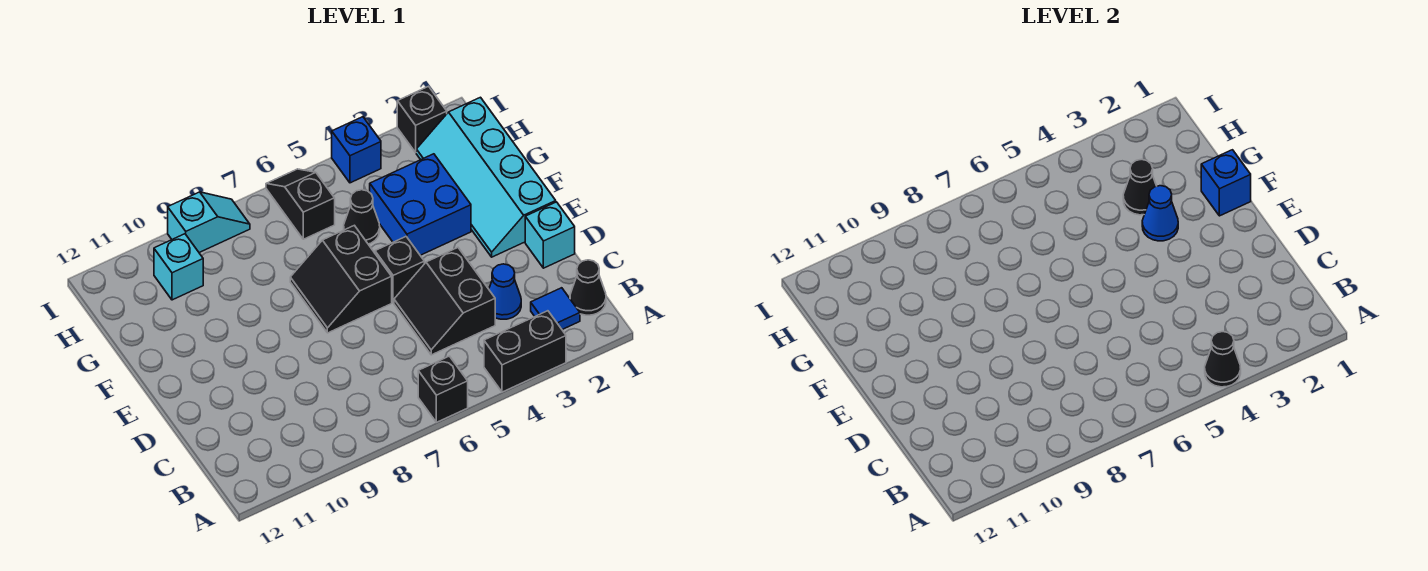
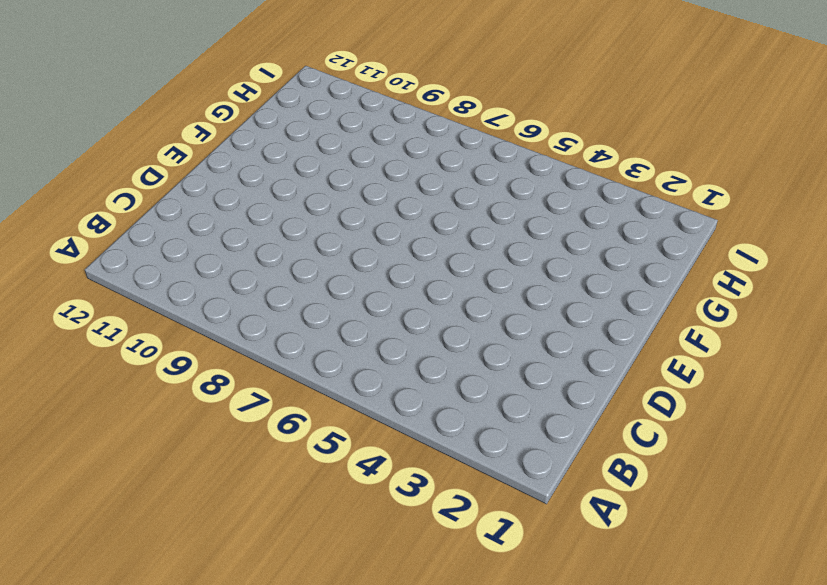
none -> black 1x2 brick [484,311,566,392]
none -> black 1x1 brick [418,356,468,422]
none -> black 1x1 cone [570,260,606,315]

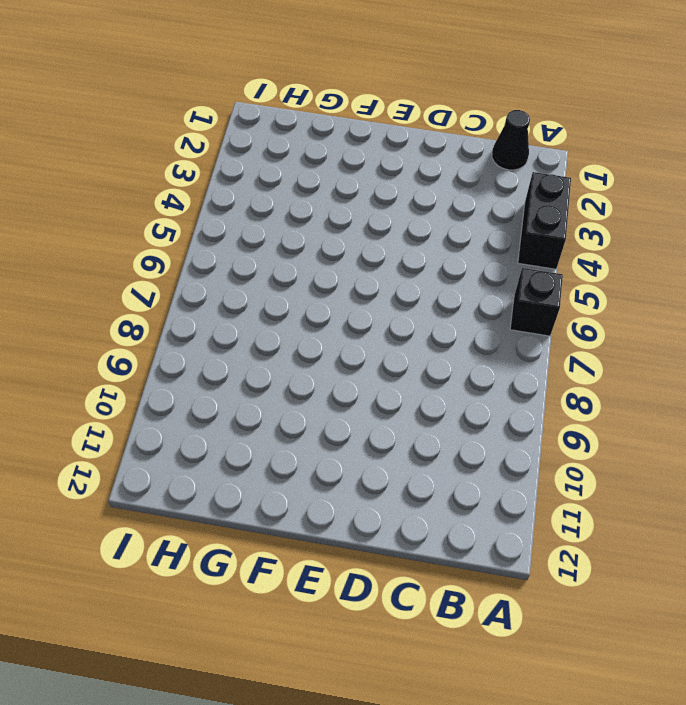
none -> blue 1x1 tile [531,288,580,329]
none -> blue 1x1 cone [489,264,521,319]
none -> black 2x2 slope [394,248,495,355]

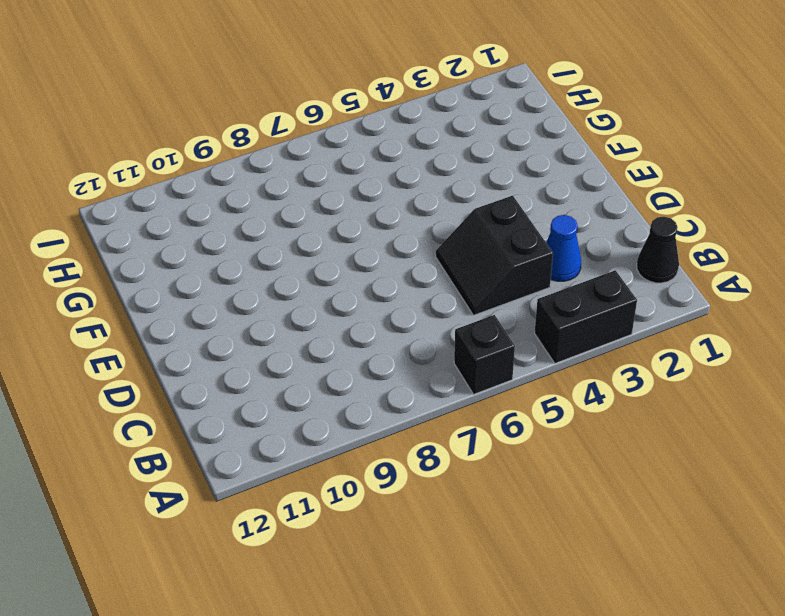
none -> blue 1x1 tile [531,288,580,329]
none -> cyan 1x1 brick [525,202,575,268]
none -> cyan 2x4 slope [416,97,556,257]

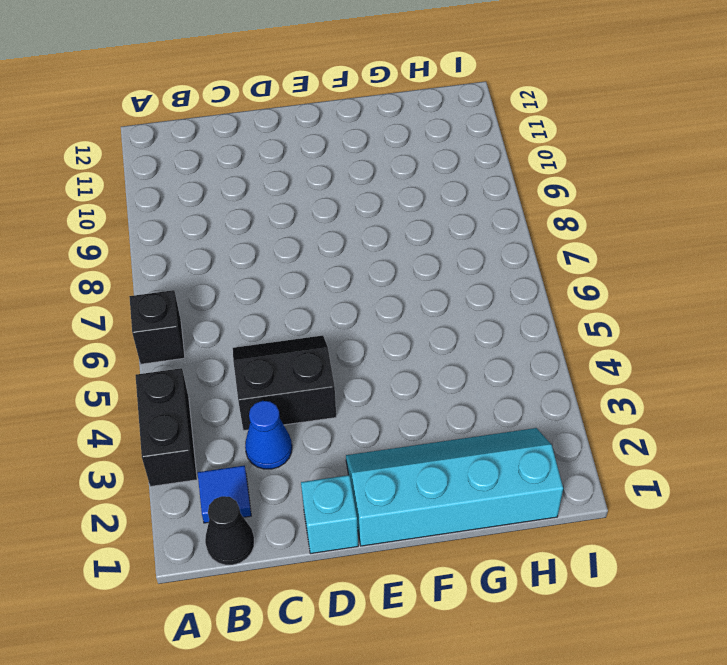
none -> black 1x1 brick [375,237,424,303]
none -> black 2x2 slope [290,225,392,333]
none -> blue 2x2 brick [370,154,471,255]

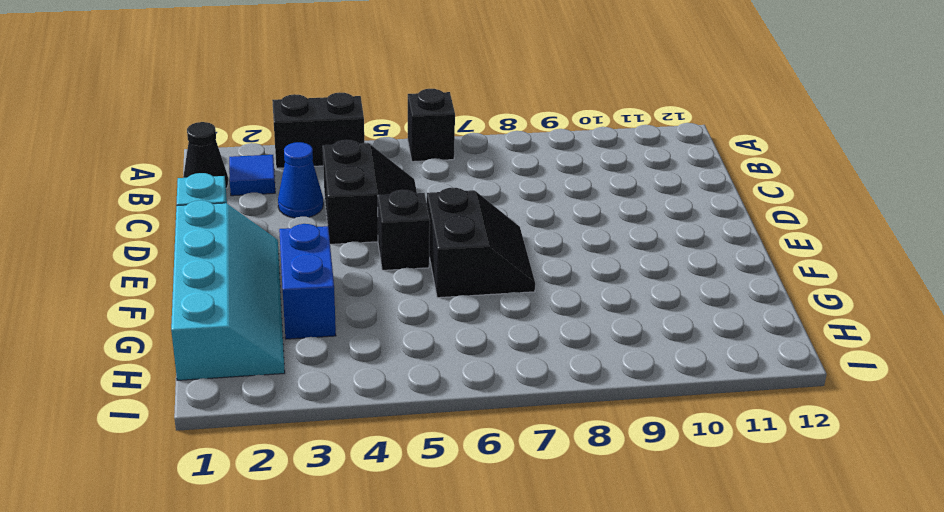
blue 1x2 brick [279,224,336,339] -> blue 2x2 brick [370,154,471,255]
none -> black 1x1 cone [344,190,380,244]
none -> black 1x2 slope [266,169,335,239]
none -> cyan 1x1 brick [154,234,203,300]

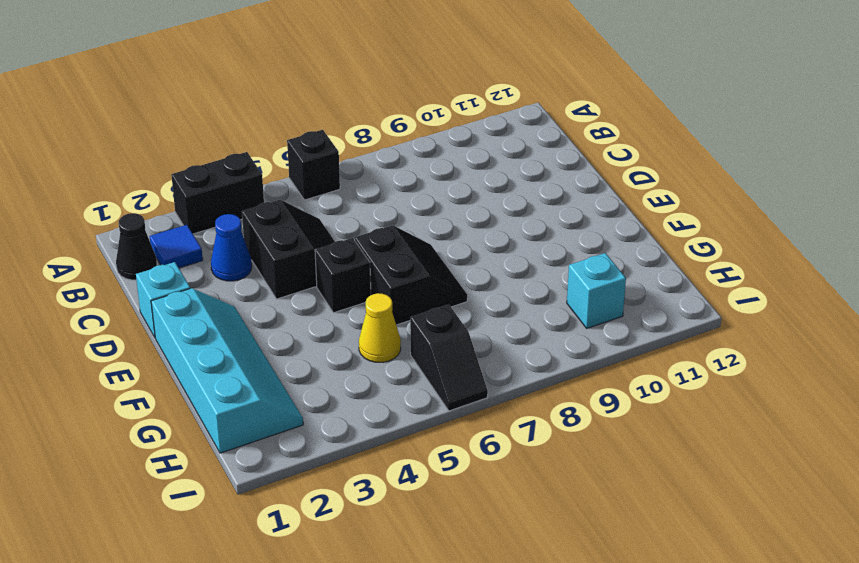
yellow 1x1 cone [359,293,401,362] -> black 1x1 cone [344,190,380,244]
none -> blue 2x2 brick [370,154,471,255]
none -> black 1x1 brick [397,86,447,152]
none -> blue 1x1 brick [332,117,381,183]

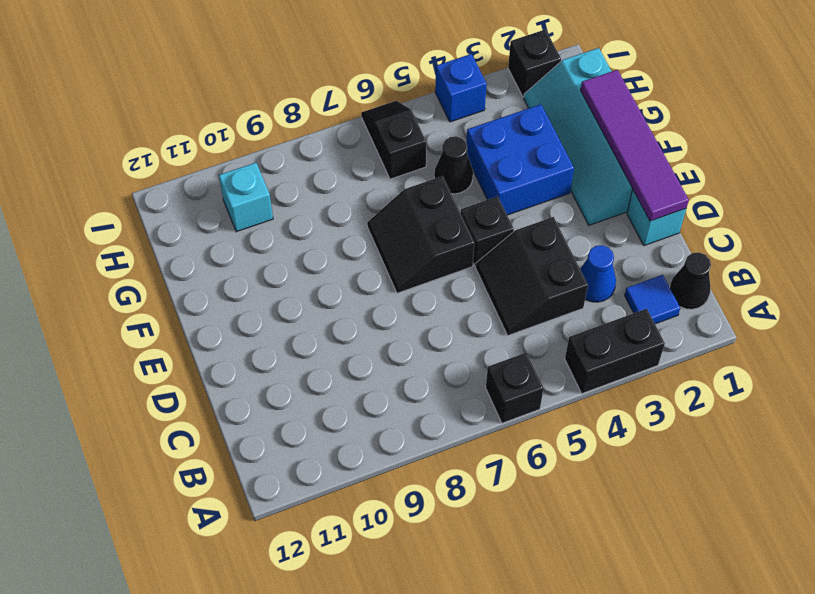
purple 1x4 tile [581,70,689,221] -> blue 1x1 brick [1201,150,1251,216]
none -> cyan 1x2 slope [168,192,250,253]
none -> black 1x1 cone [1205,332,1241,387]
none -> blue 1x1 cone [1142,186,1178,241]

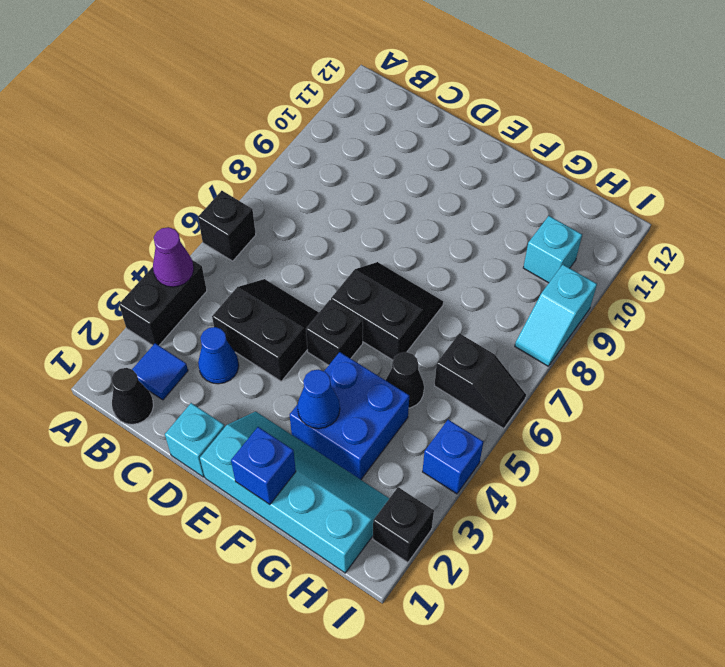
purple 1x1 cone [153,227,194,287] -> black 1x1 cone [1205,332,1241,387]
none -> black 1x1 cone [1123,159,1156,215]

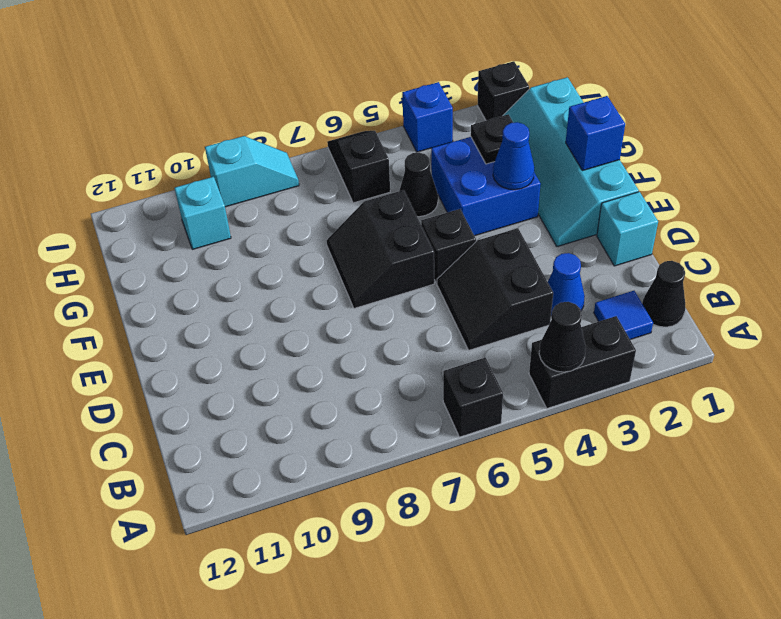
black 1x1 plate [471,114,513,164] -> black 1x1 cone [1123,159,1156,215]

